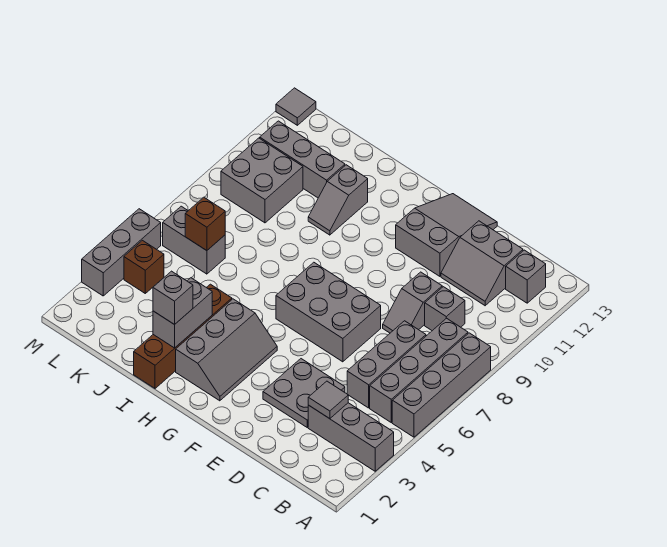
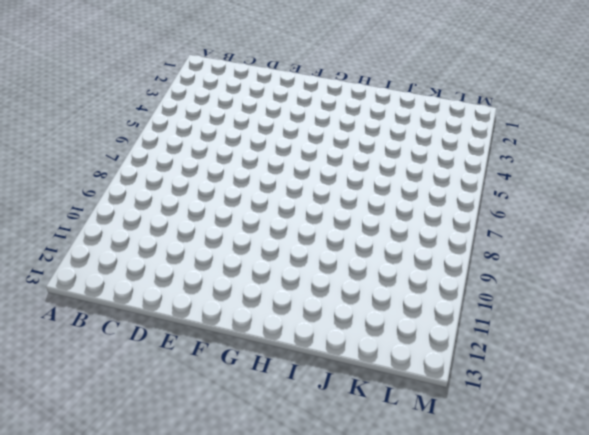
none -> grey 1x3 brick [308,403,394,471]
none -> grey 1x4 brick [392,333,491,437]
none -> grey 1x4 brick [370,318,468,422]

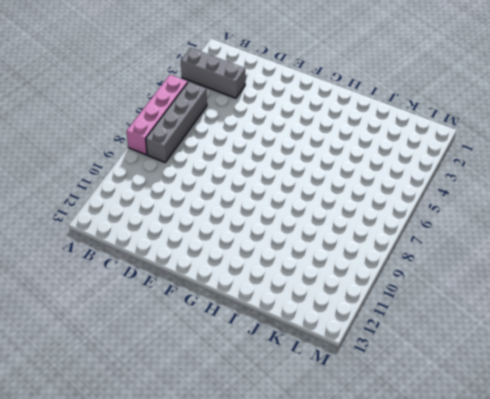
pink 1x4 brick [127,75,188,155] -> grey 1x4 brick [392,333,491,437]
none -> grey 1x1 brick [506,250,546,303]
none -> grey 1x3 brick [347,321,426,408]
none -> grey 1x1 brick [425,287,465,331]

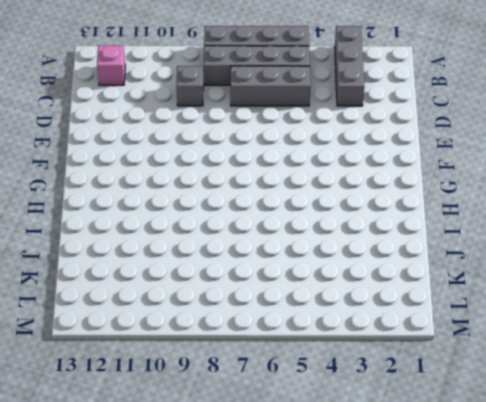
pink 1x1 brick [97,45,125,85] -> grey 1x1 brick [506,250,546,303]
none -> grey 2x2 slope [441,221,523,306]
none -> grey 2x2 plate [263,359,345,427]
none -> grey 1x2 slope [383,272,442,333]

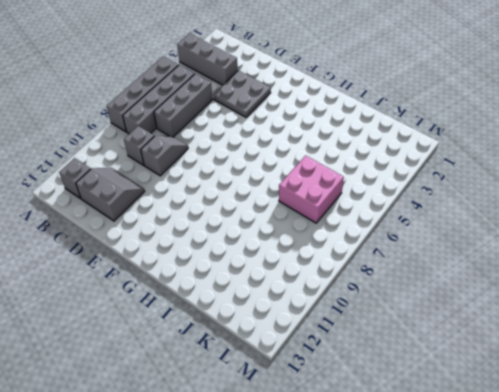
pink 2x2 brick [279,156,344,223] -> grey 1x2 brick [163,206,225,274]
none -> grey 2x3 brick [276,262,381,362]
none -> grey 2x3 slope [396,194,497,276]
none -> grey 2x3 slope [176,299,277,401]

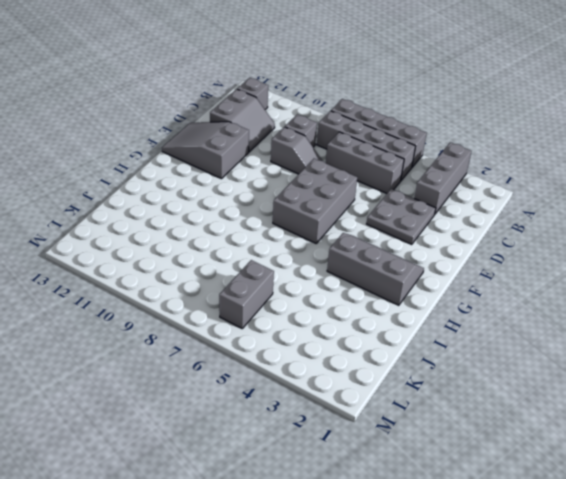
none -> brown 1x4 brick [134,284,232,388]
none -> grey 1x2 slope [308,165,368,235]
none -> grey 1x3 brick [260,121,345,198]

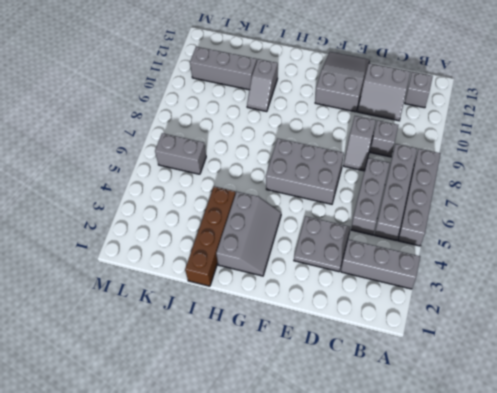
none -> grey 2x2 brick [221,138,303,223]
none -> brown 1x1 brick [124,240,164,293]
none -> grey 1x3 brick [82,209,161,296]

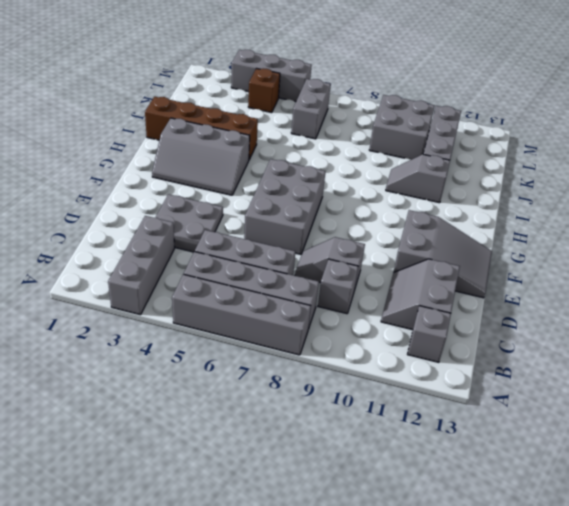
none -> grey 1x1 tile [276,88,316,125]
none -> grey 1x1 tile [308,381,348,419]
none -> grey 1x2 brick [153,278,212,348]

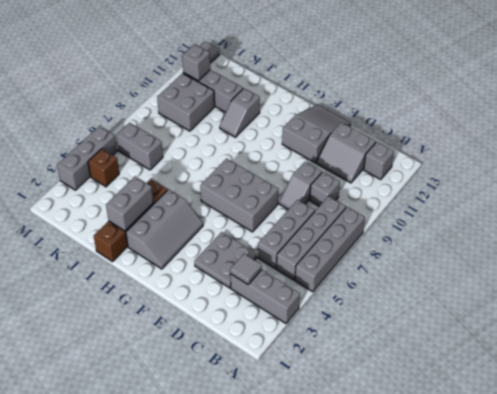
grey 1x1 brick [182,44,210,81] -> grey 1x1 brick moved to [153,271,193,325]
none -> brown 1x1 brick [185,197,225,251]

